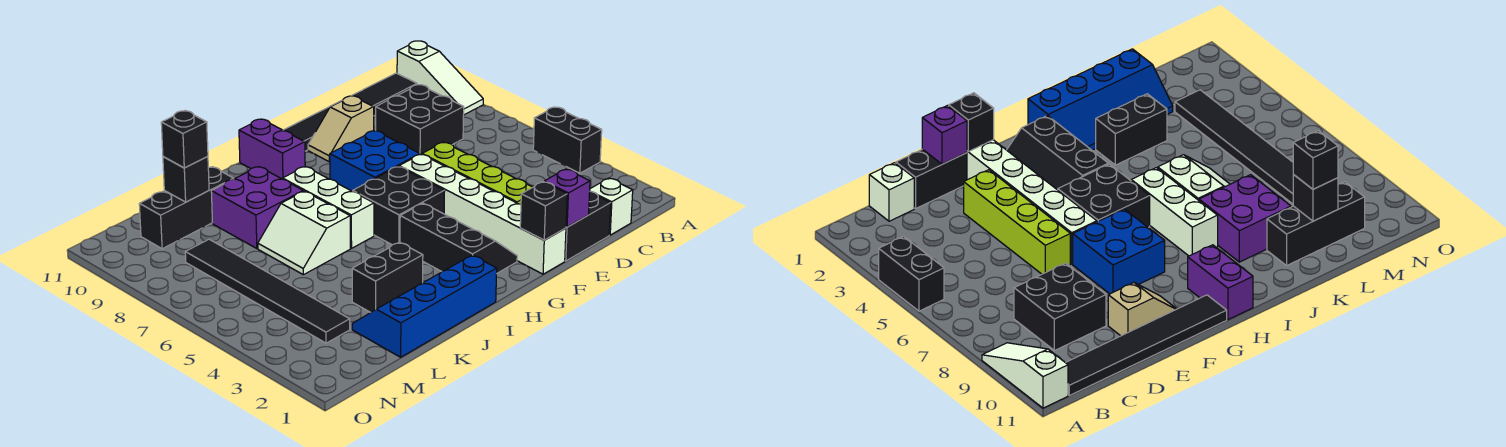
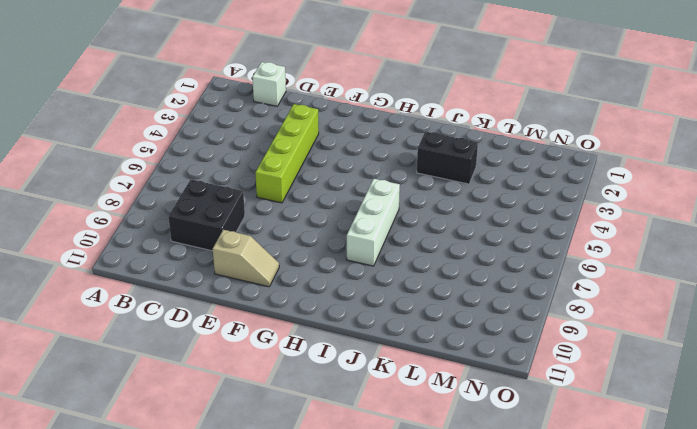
none -> black 1x2 brick [533,107,602,173]
none -> white 1x3 slope [397,41,483,115]
none -> black 1x6 tile [283,73,417,151]

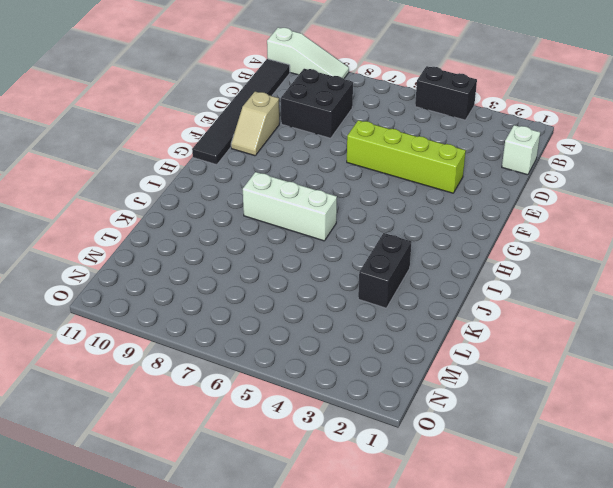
none -> black 1x2 brick [565,191,611,261]
none -> white 1x6 brick [399,154,566,274]
none -> blue 2x2 brick [330,130,420,191]

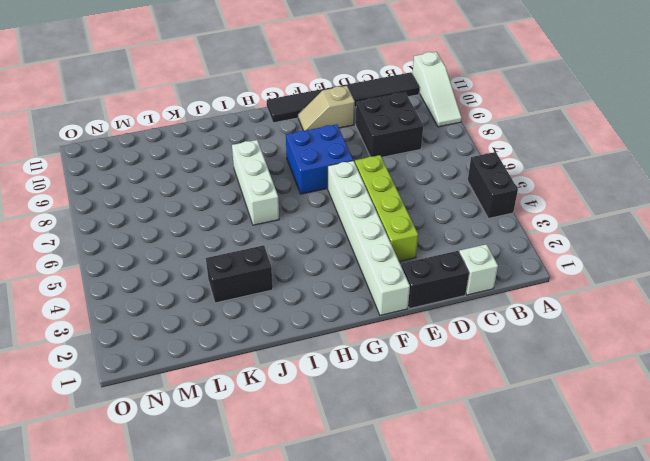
none -> black 2x3 slope [400,203,517,273]
none -> black 2x2 brick [353,166,445,245]
none -> purple 1x2 brick [239,119,305,179]

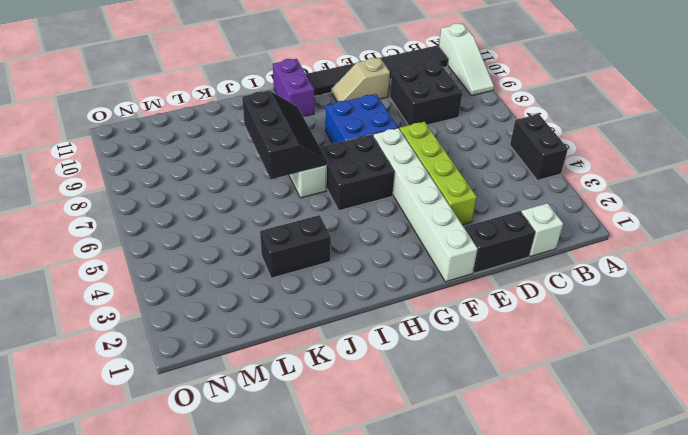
black 2x3 slope [242,91,327,179] -> black 2x3 slope moved to [400,203,517,273]
none -> blue 2x4 slope [352,255,497,357]
none -> white 2x2 slope [258,191,350,275]
none -> purple 2x2 brick [211,167,303,249]

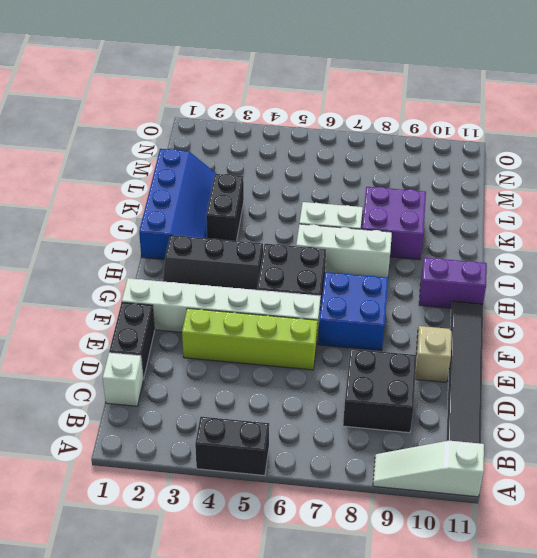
none -> black 1x3 brick [139,167,234,249]
none -> black 1x6 tile [185,239,350,343]
none -> purple 1x1 brick [544,169,590,227]

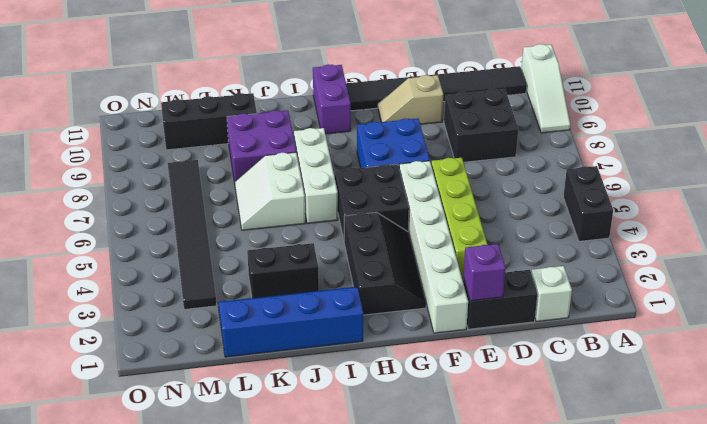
none -> black 1x1 brick [520,182,567,240]
none -> black 1x1 brick [163,157,209,202]
none -> black 1x1 brick [161,111,208,168]

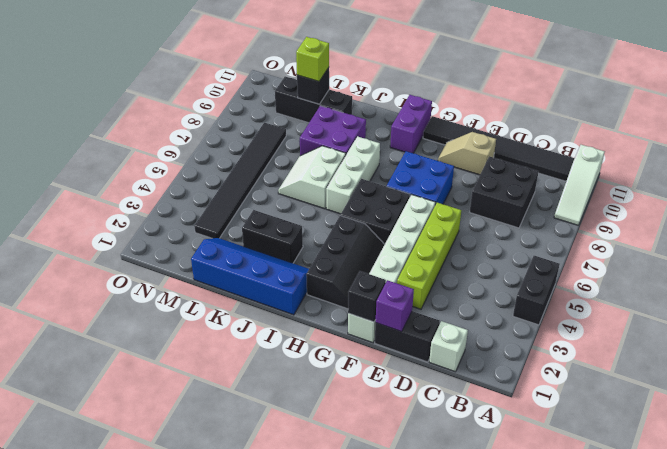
lime 1x1 brick [296,37,329,81] -> black 1x1 brick [161,111,208,168]

